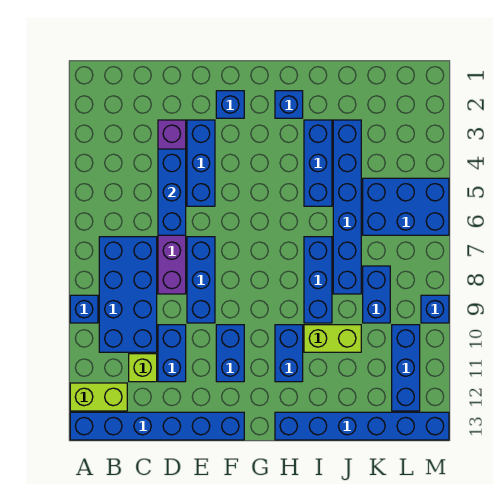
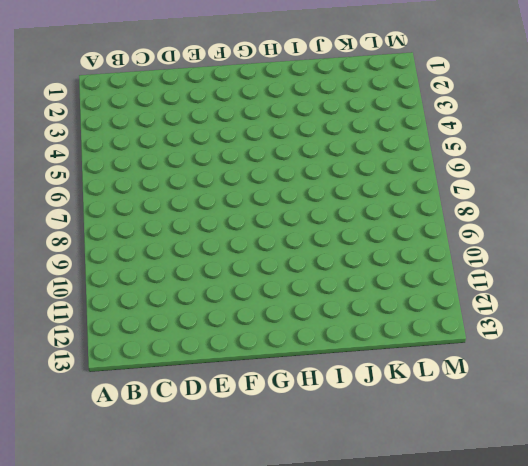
none -> blue 1x1 brick [70,295,98,323]
none -> lime 1x2 brick [70,383,127,411]
none -> blue 1x6 brick [70,412,244,440]

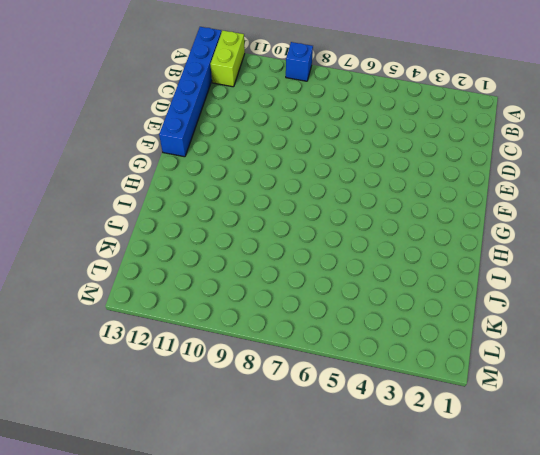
none -> blue 2x4 brick [99,237,157,352]
none -> lime 1x1 brick [129,354,157,382]
none -> purple 1x6 brick [158,120,186,294]

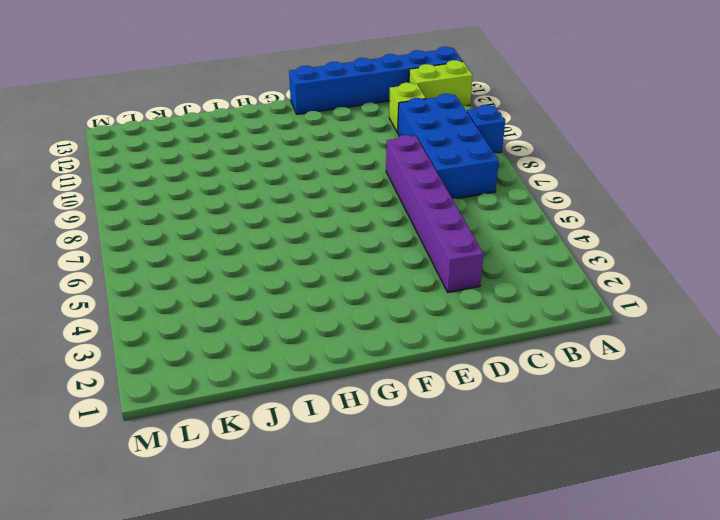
none -> blue 1x2 brick [158,325,186,382]
none -> blue 1x3 brick [187,120,215,206]
none -> blue 1x3 brick [187,237,215,323]

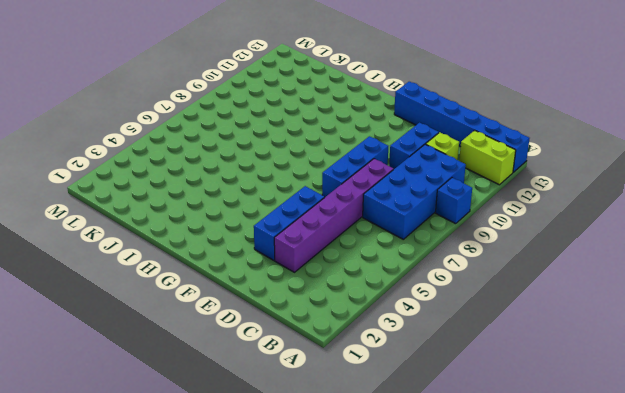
none -> blue 1x1 brick [216,91,244,118]
none -> blue 1x2 brick [216,325,244,382]
none -> blue 1x1 brick [275,91,303,118]

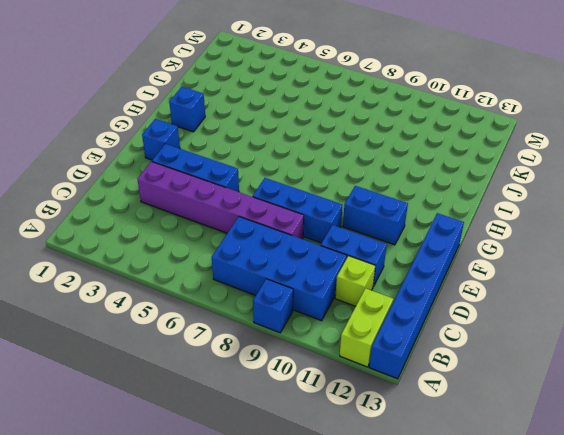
none -> blue 1x2 brick [275,325,303,382]
none -> blue 1x6 brick [275,412,449,440]
none -> blue 1x3 brick [304,120,332,206]

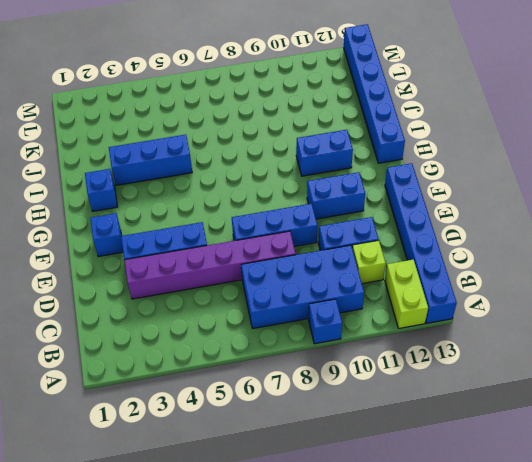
none -> blue 1x3 brick [304,237,332,323]
none -> lime 1x2 brick [304,325,361,352]
none -> blue 1x6 brick [333,120,361,294]

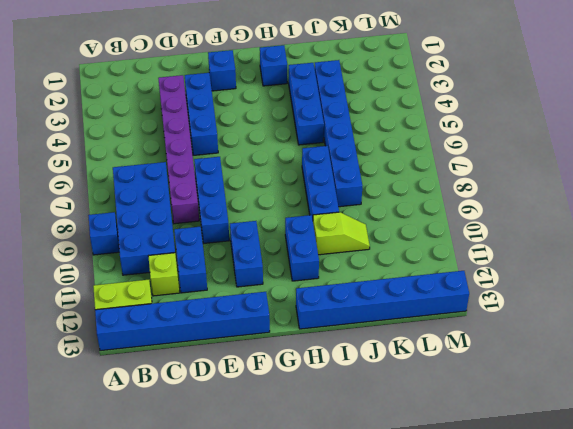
lime 1x2 slope [313,212,370,255] -> lime 1x2 brick [304,325,361,352]
none -> blue 2x3 brick [363,178,449,235]
none -> blue 1x2 brick [363,266,390,323]
none -> blue 1x3 brick [392,325,420,411]

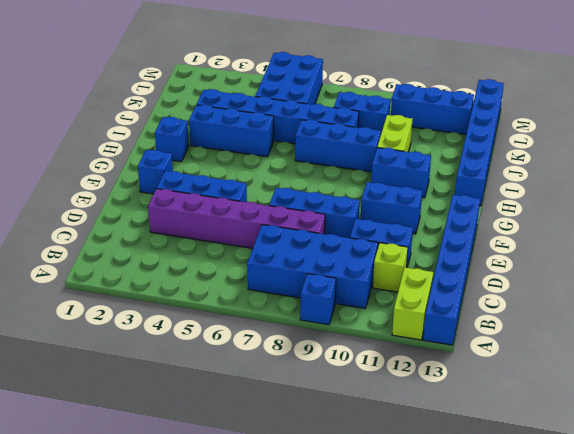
none -> blue 1x1 brick [421,295,449,323]
none -> blue 1x3 brick [158,149,186,235]

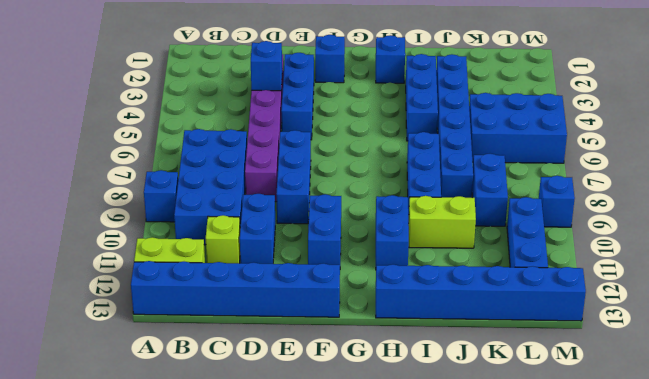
blue 1x1 brick [251,41,282,91] -> blue 1x3 brick [158,149,186,235]

